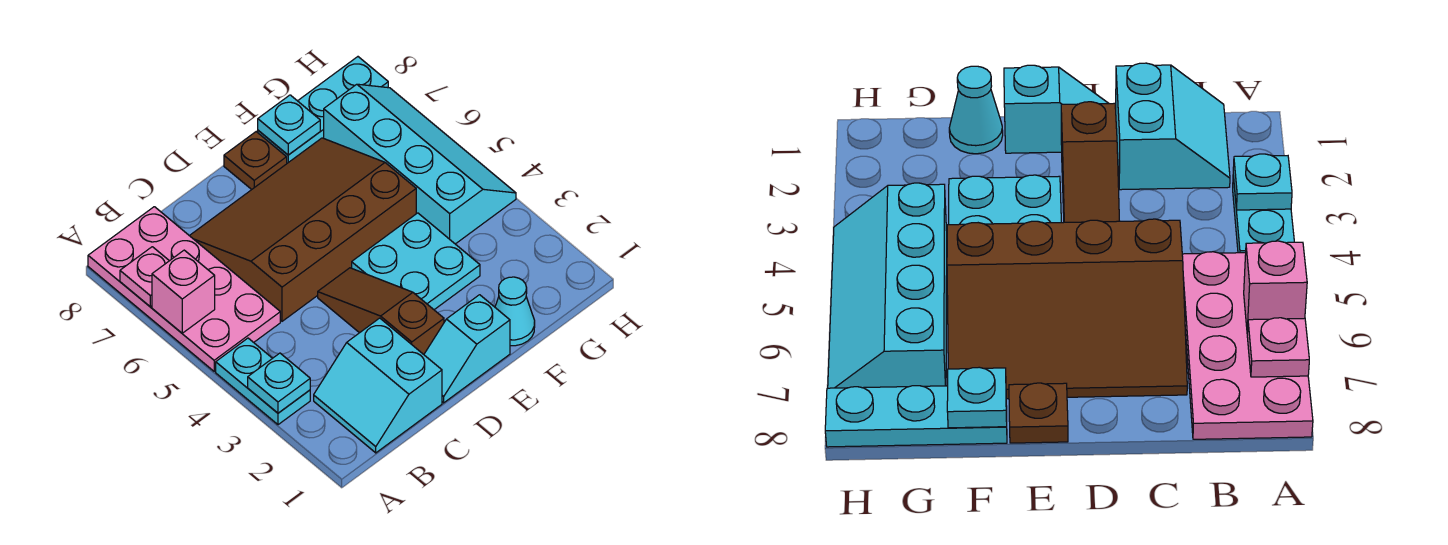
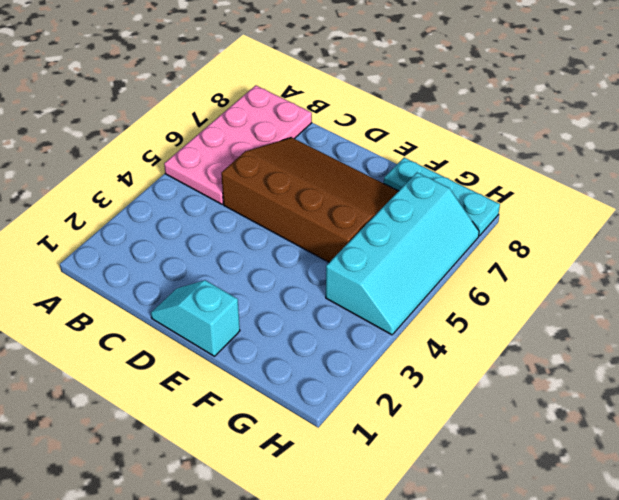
none -> cyan 1x2 plate [216,338,310,425]
none -> cyan 2x2 slope [314,318,442,453]
none -> brown 1x3 slope [318,268,444,354]

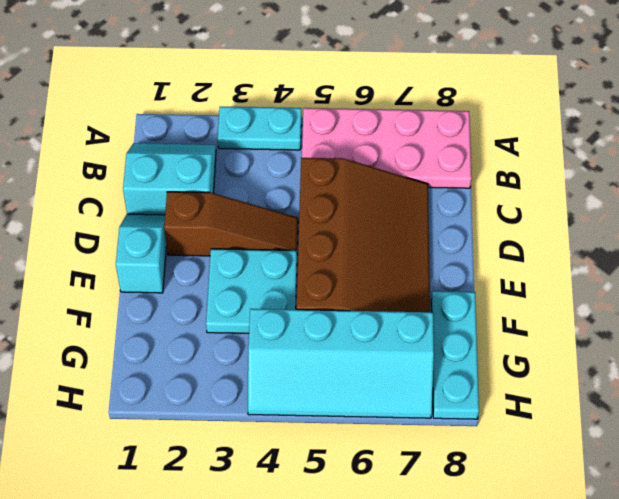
none -> brown 1x1 plate [224,132,287,190]
none -> cyan 1x1 cone [495,277,535,346]
none -> cyan 1x1 plate [248,353,310,413]

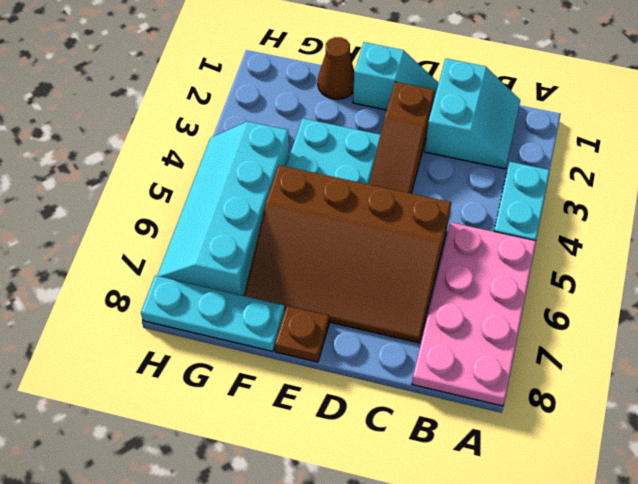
brown 1x1 cone [318,37,354,99] -> cyan 1x1 cone [495,277,535,346]
none -> cyan 1x1 plate [248,353,310,413]
none -> pink 1x1 brick [152,250,215,333]
none -> pink 1x1 plate [120,247,169,307]

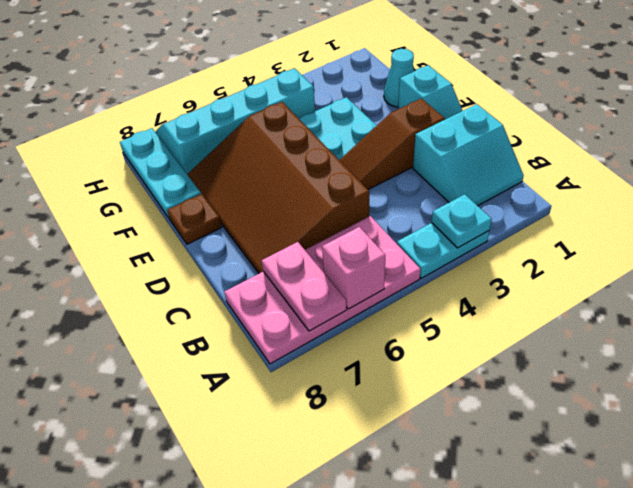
pink 1x2 plate [262,242,346,331] -> pink 1x1 plate [120,247,169,307]
none -> cyan 1x1 plate [258,95,320,155]

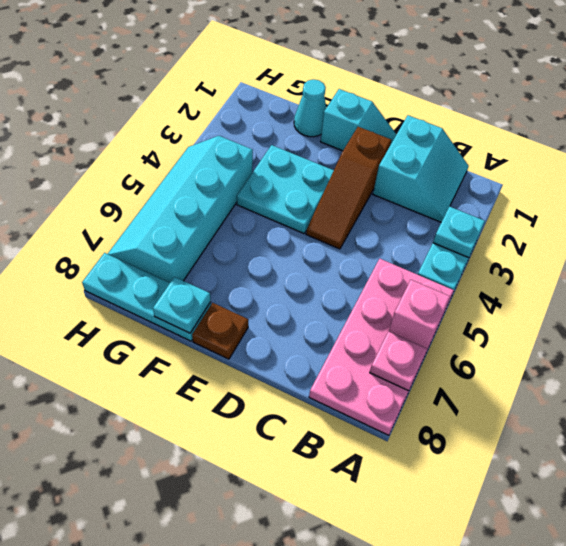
none -> brown 3x4 slope [190,138,416,321]

